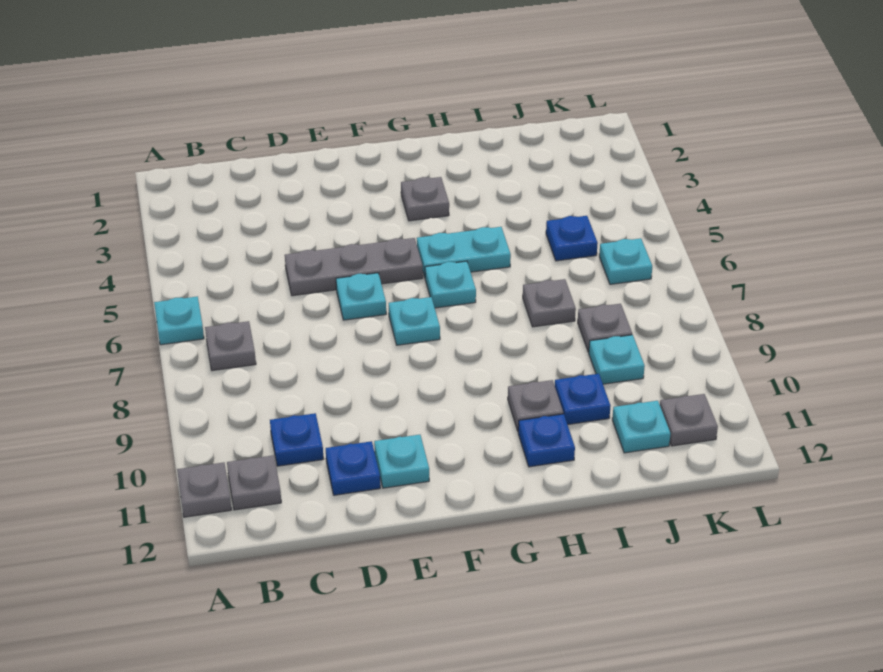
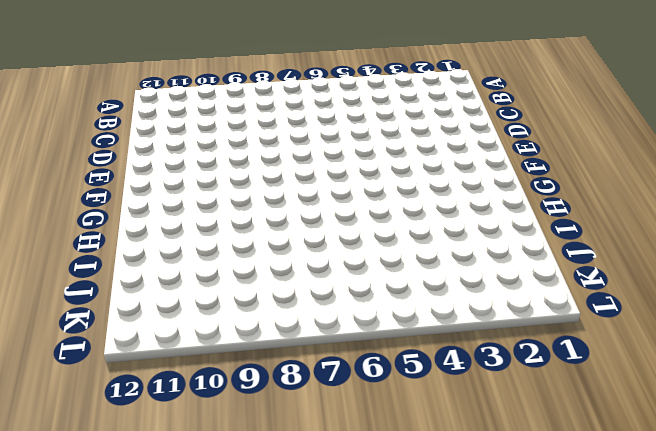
none -> cyan 1x1 plate [154,296,204,345]
none -> grey 1x1 plate [177,463,231,517]
none -> grey 1x1 plate [205,321,256,371]

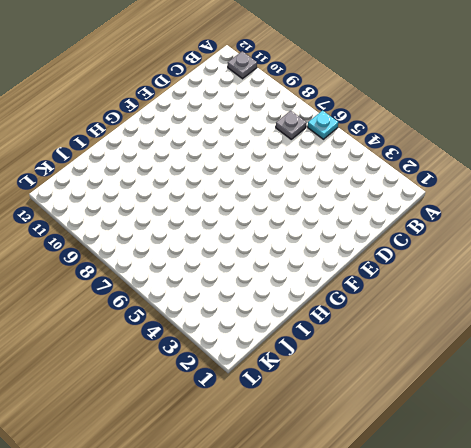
none -> grey 1x1 plate [227,455,281,510]
none -> blue 1x1 plate [270,413,324,466]
none -> grey 1x3 plate [285,238,423,296]

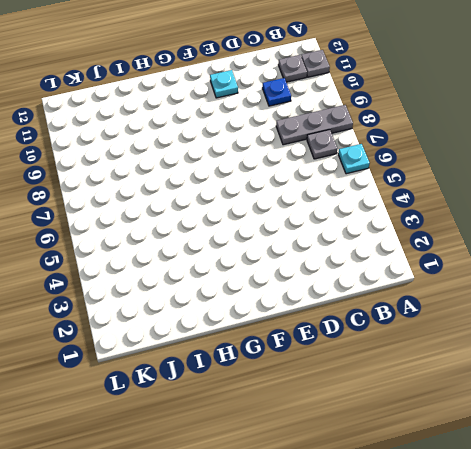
grey 1x3 plate [276,105,353,145] -> grey 1x3 plate moved to [285,238,423,296]
none -> blue 1x1 plate [326,441,380,495]
none -> cyan 1x1 plate [336,273,386,320]
none -> cyan 1x1 plate [389,297,440,345]

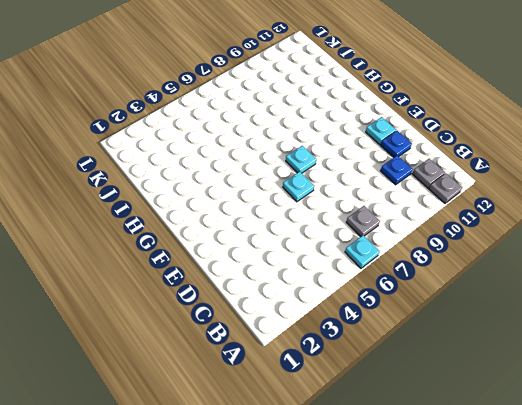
none -> grey 1x3 plate [285,238,423,296]
none -> grey 1x1 plate [401,177,449,221]
none -> cyan 1x2 plate [417,227,511,277]

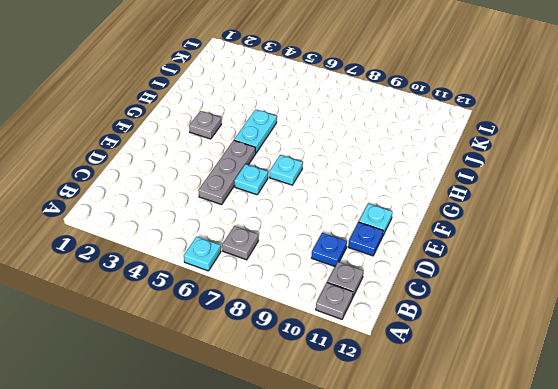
none -> cyan 1x1 plate [425,261,476,308]
none -> grey 1x1 plate [508,380,563,431]
none -> blue 1x1 plate [518,414,575,467]

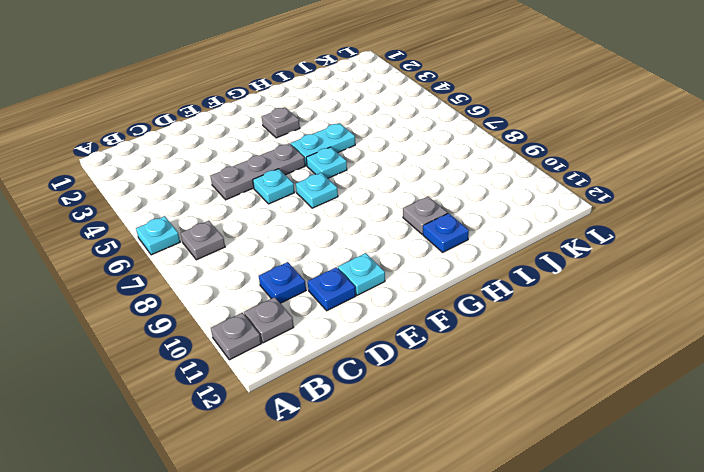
none -> grey 1x1 plate [523,279,576,327]
none -> blue 1x1 plate [555,374,610,425]
none -> blue 1x1 plate [546,216,598,261]

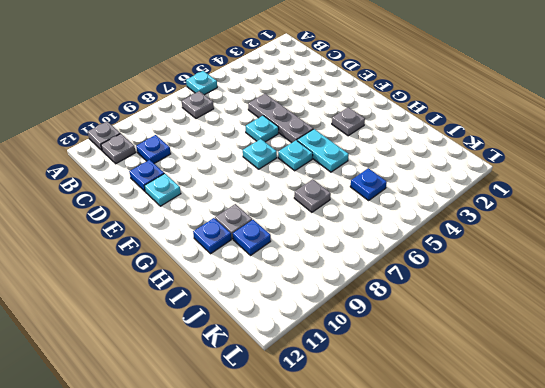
none -> grey 1x1 plate [578,304,632,352]
none -> cyan 1x1 plate [589,335,645,384]
none -> cyan 1x1 plate [612,401,671,453]

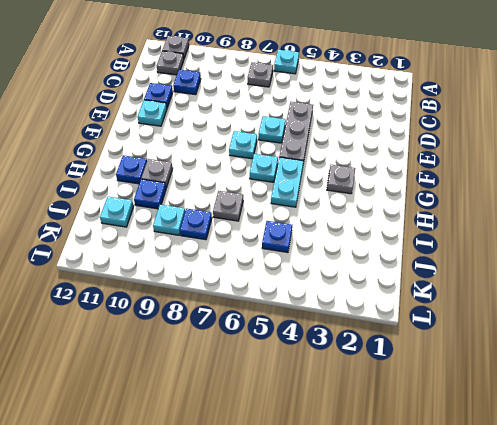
blue 1x1 plate [180,209,212,240] -> grey 1x1 plate [578,304,632,352]
none -> cyan 1x1 plate [599,238,652,284]
none -> grey 1x1 plate [660,394,718,446]

